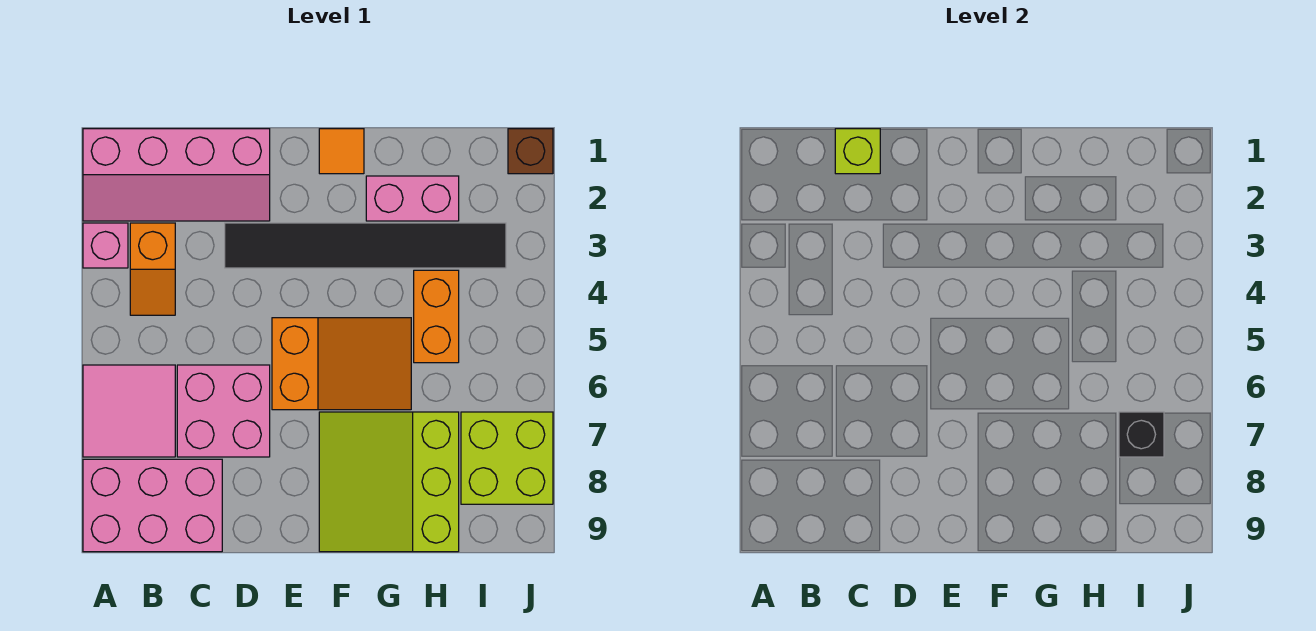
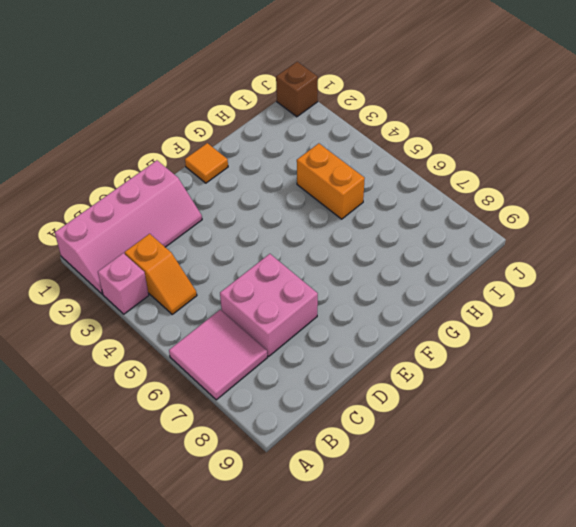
none -> pink 2x3 brick [83,459,222,552]
none -> black 1x6 tile [225,223,506,268]
none -> orange 2x3 slope [272,318,411,410]

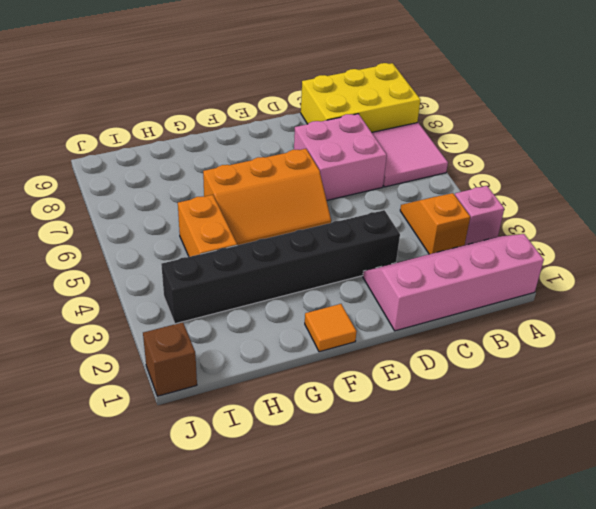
yellow 2x3 brick [301,63,421,132] -> pink 2x3 brick [83,459,222,552]
black 1x6 brick [161,210,400,324] -> black 1x6 tile [225,223,506,268]
orange 2x3 slope [203,149,331,245] -> orange 2x3 slope turned to [272,318,411,410]
none -> lime 3x3 slope [319,412,459,552]
none -> pink 1x2 brick [366,176,459,221]
none -> lime 2x2 brick [461,412,553,504]

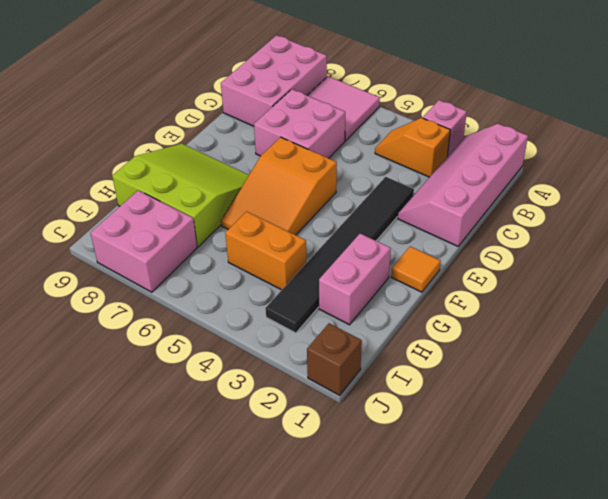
pink 2x2 brick [90,190,197,292] -> lime 2x2 brick [461,412,553,504]
none -> lime 1x1 brick [835,129,880,174]
none -> black 1x1 brick [1119,412,1164,457]

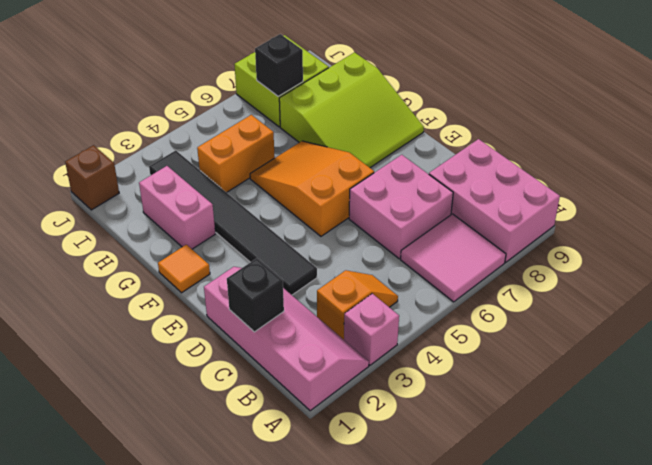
black 1x1 brick [227,258,284,332] -> lime 1x1 brick [835,129,880,174]

